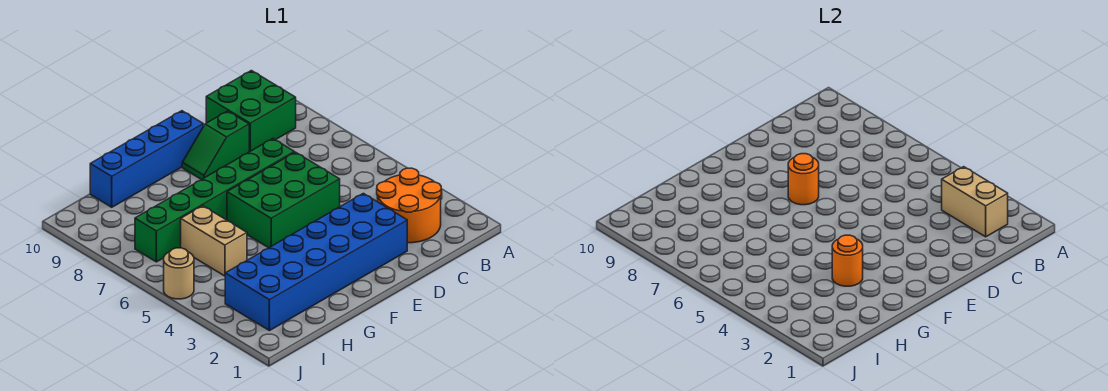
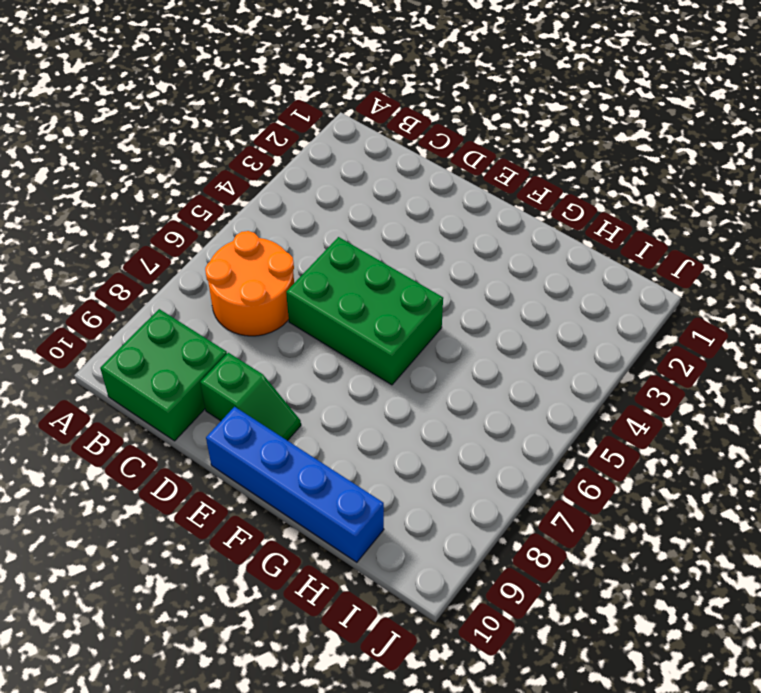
orange 2x2 round brick [205,231,294,336] -> orange 2x2 round brick moved to [377,168,441,243]
none -> blue 2x6 brick [225,193,407,331]
none -> green 1x6 brick [135,139,294,262]
none -> tan 1x2 brick [181,206,247,276]

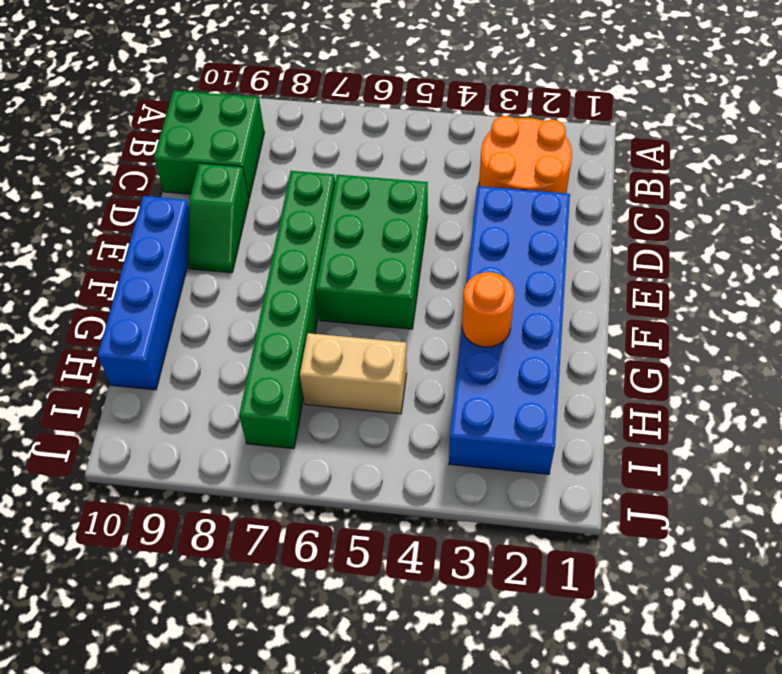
none -> tan 1x1 round brick [164,248,194,299]
none -> tan 1x2 brick [942,167,1008,237]
none -> orange 1x1 round brick [788,154,819,205]

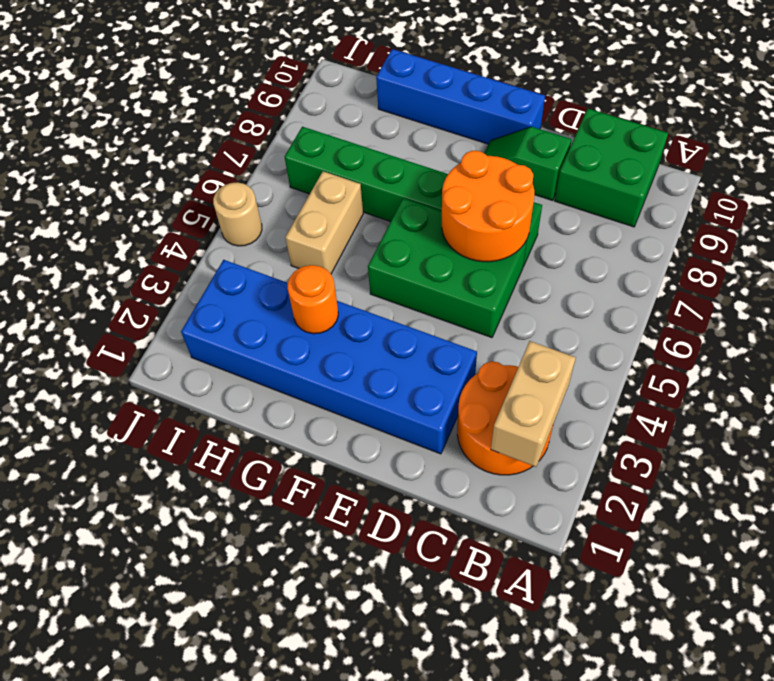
orange 2x2 round brick [442,151,535,262] -> orange 1x1 round brick [788,154,819,205]

